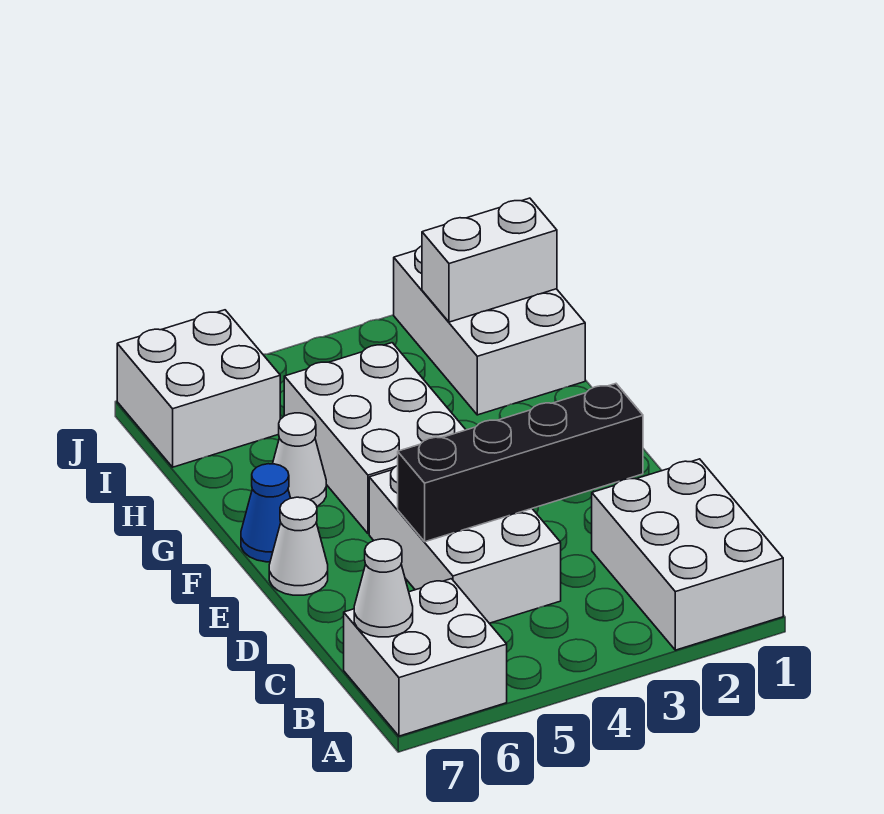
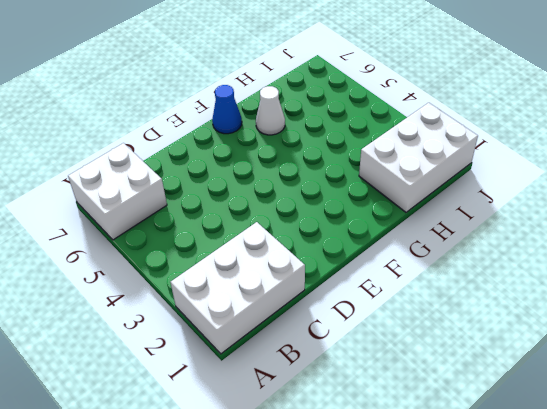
none -> white 2x3 brick [369,466,561,623]
none -> white 1x1 cone [269,497,328,595]
none -> white 2x3 brick [284,343,466,534]

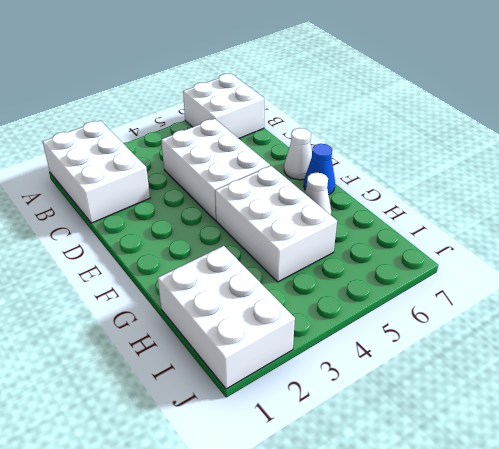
none -> white 2x2 brick [117,310,280,467]
none -> white 1x1 cone [354,539,413,637]
none -> black 1x4 brick [398,384,643,542]

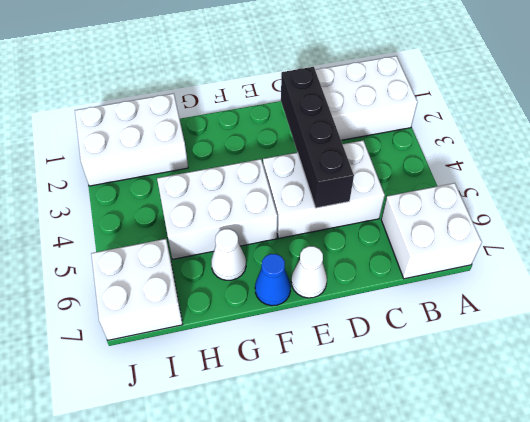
none -> white 1x1 cone [354,539,413,637]
none -> white 1x2 brick [422,198,557,322]

